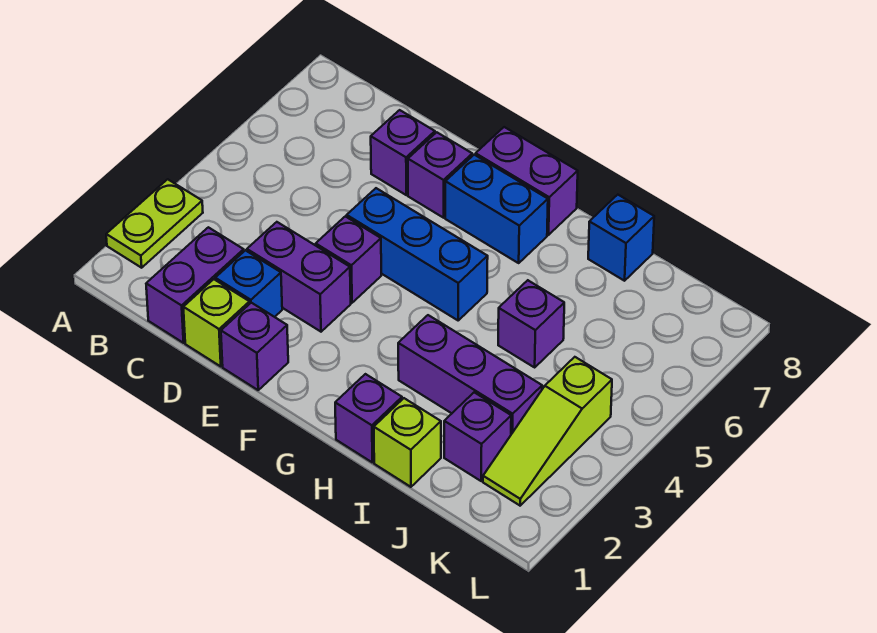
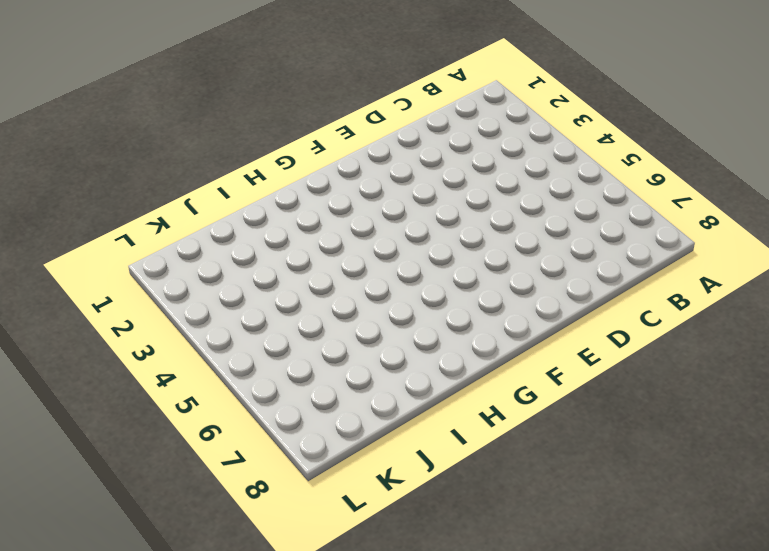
none -> lime 1x2 plate [106,179,203,268]
none -> purple 1x2 brick [146,227,244,343]
none -> lime 1x1 brick [183,279,250,367]

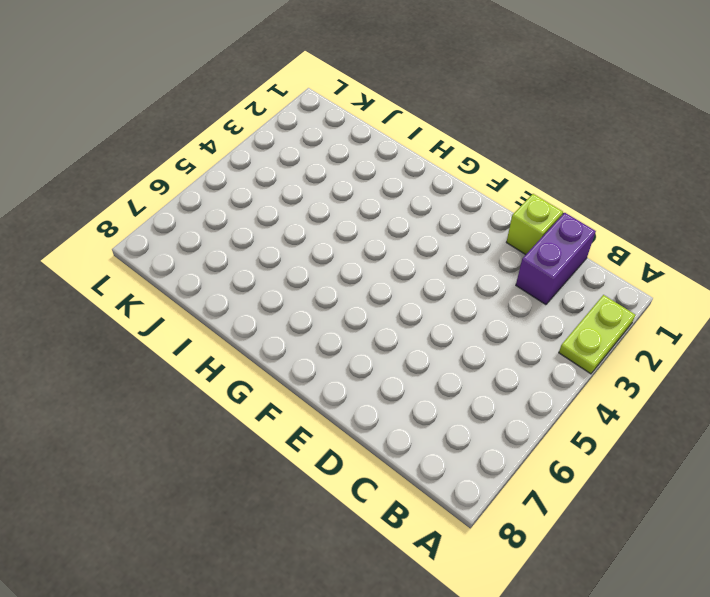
none -> blue 1x1 brick [215,250,282,317]
none -> purple 1x2 brick [247,222,351,332]
none -> purple 1x1 brick [371,110,435,195]

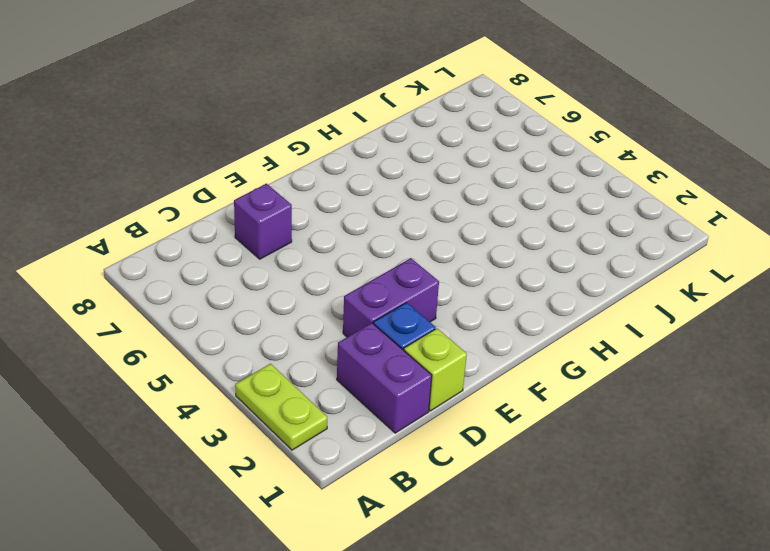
none -> purple 1x1 brick [221,303,288,390]
none -> purple 1x1 brick [316,216,381,303]
none -> blue 1x3 brick [347,188,488,320]

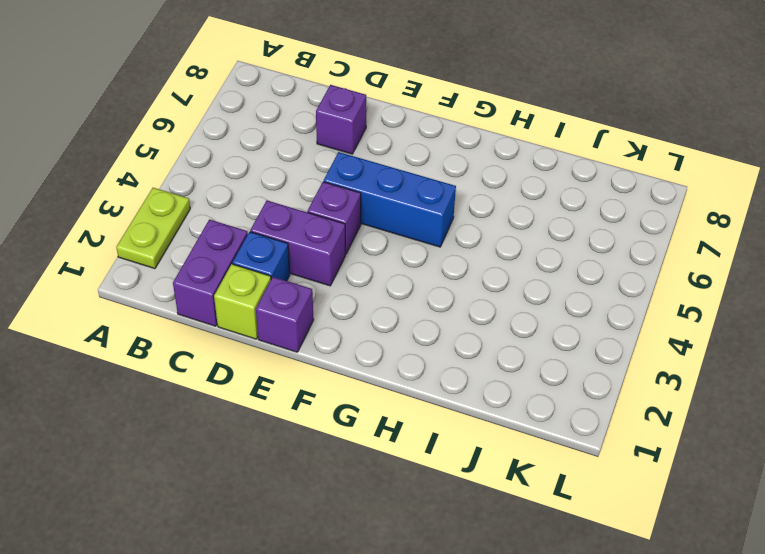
none -> purple 1x1 brick [408,132,472,218]
none -> blue 1x2 brick [445,155,548,263]
none -> purple 1x2 brick [476,127,578,235]

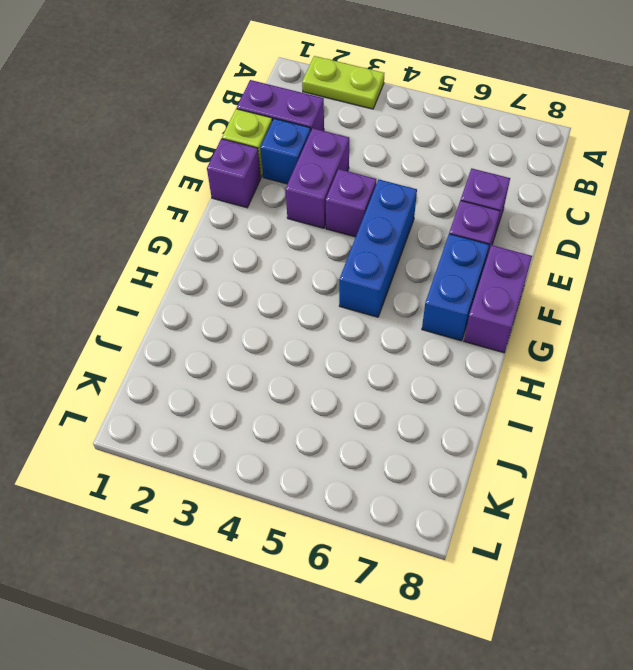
none -> purple 1x1 brick [335,374,402,462]
none -> purple 1x3 brick [398,315,542,434]
none -> lime 1x1 brick [374,398,441,487]

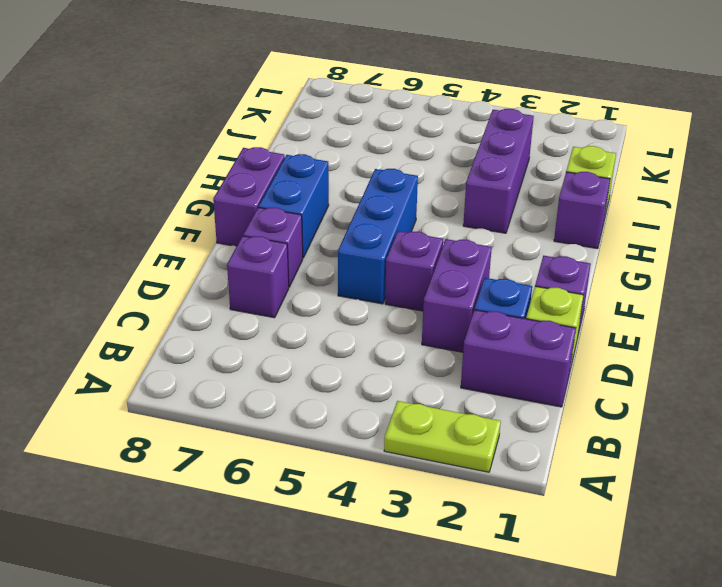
none -> purple 1x1 brick [498,280,564,367]
none -> blue 1x1 brick [588,195,654,281]
none -> purple 1x1 brick [444,392,511,481]

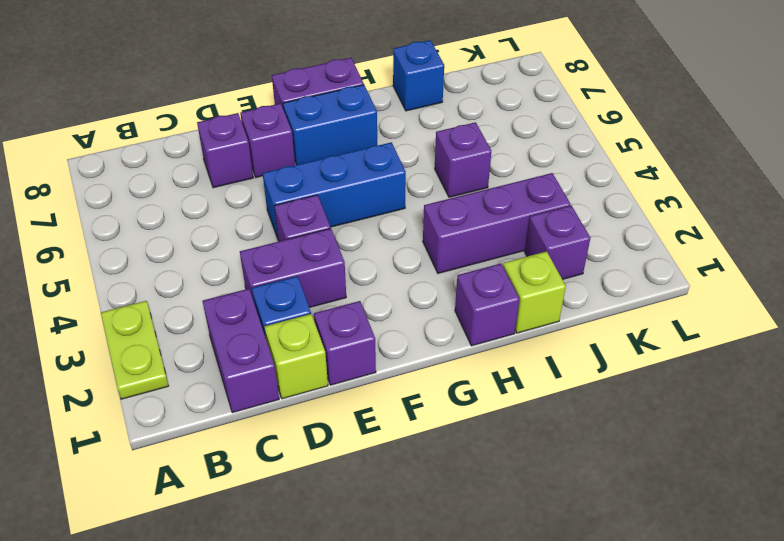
none -> lime 1x3 slope [483,357,612,506]

